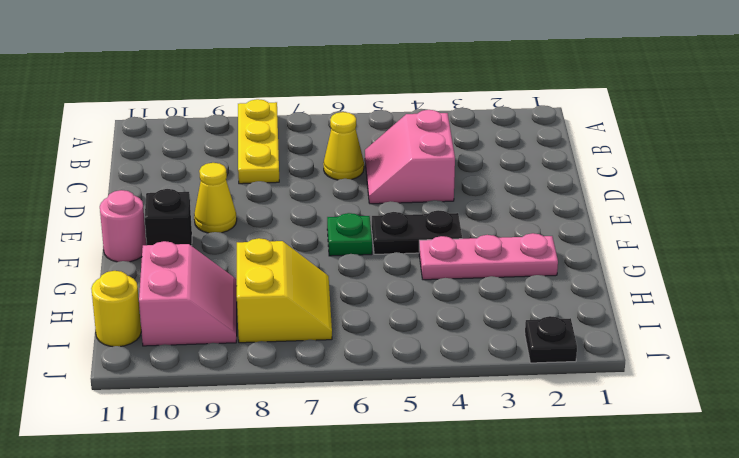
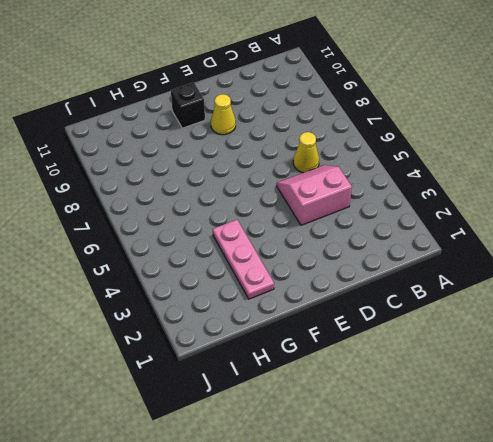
none -> yellow 1x3 plate [238,99,279,184]
none -> black 1x2 plate [372,210,462,254]
none -> green 1x1 plate [327,213,372,256]

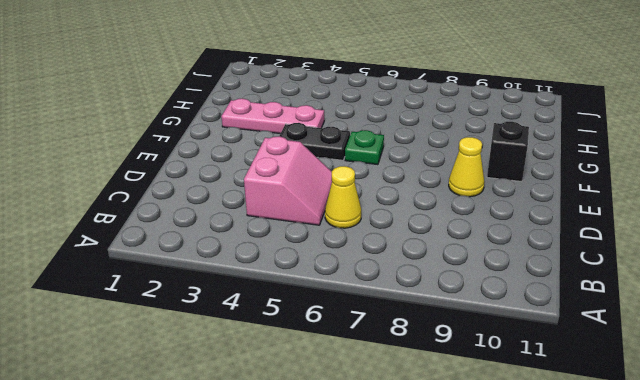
none -> yellow 1x3 plate [238,99,279,184]
none -> pink 1x1 round brick [100,190,146,262]
none -> yellow 2x2 slope [237,238,332,343]

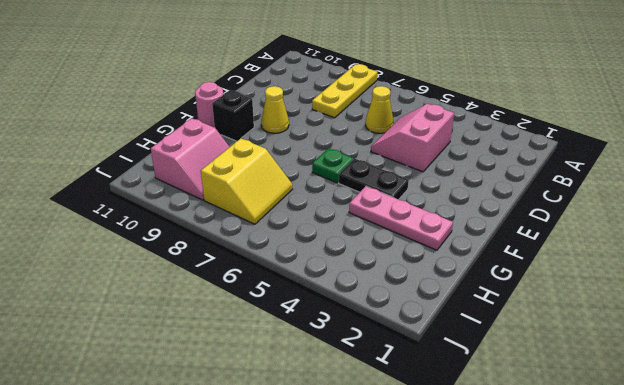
none -> yellow 1x1 round brick [91,271,141,347]
none -> black 1x1 plate [525,316,577,363]

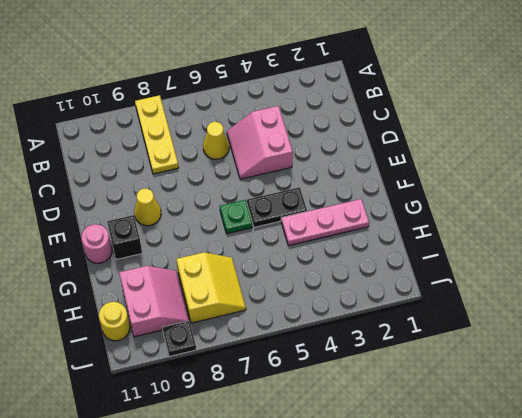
black 1x1 plate [162,321,196,357] -> black 1x1 plate moved to [525,316,577,363]

